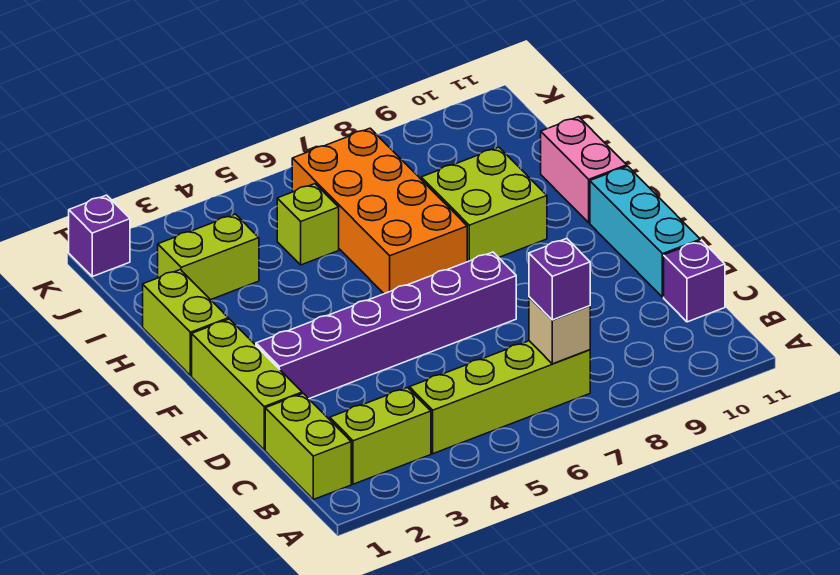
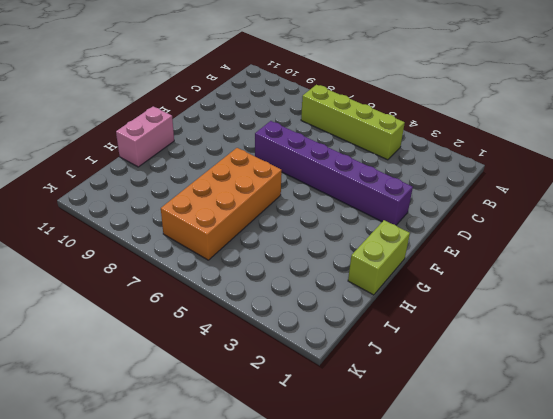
none -> lime 1x2 brick [265,393,351,500]
none -> lime 1x2 brick [330,388,431,484]
none -> purple 1x1 brick [664,241,725,322]

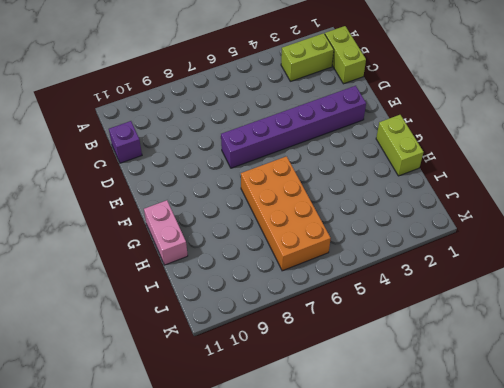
none -> lime 1x4 brick [409,341,590,454]
none -> lime 1x3 brick [192,319,302,450]
none -> cyan 1x3 brick [590,166,700,297]

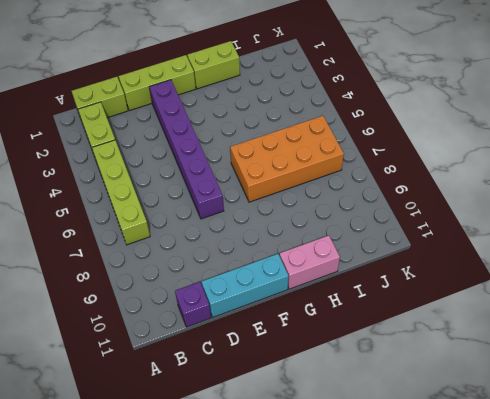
none -> lime 2x2 brick [421,147,547,262]
none -> lime 1x2 brick [158,214,259,300]
none -> lime 1x1 brick [277,184,339,265]

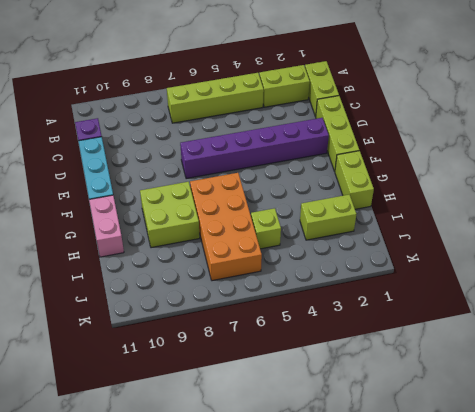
none -> purple 1x1 brick [69,195,130,277]
none -> tan 1x1 brick [529,297,590,364]
none -> purple 1x1 brick [529,239,590,320]

